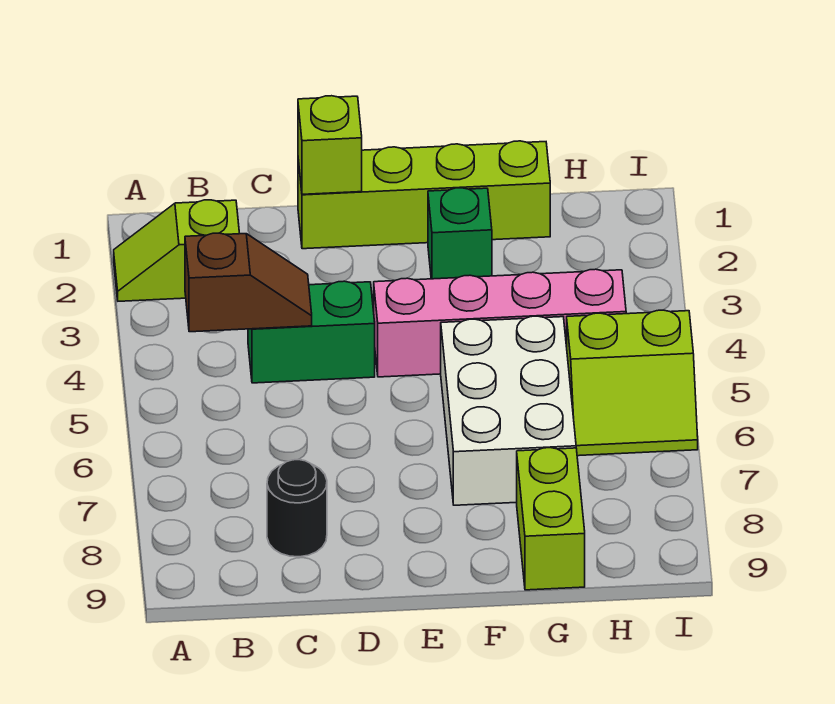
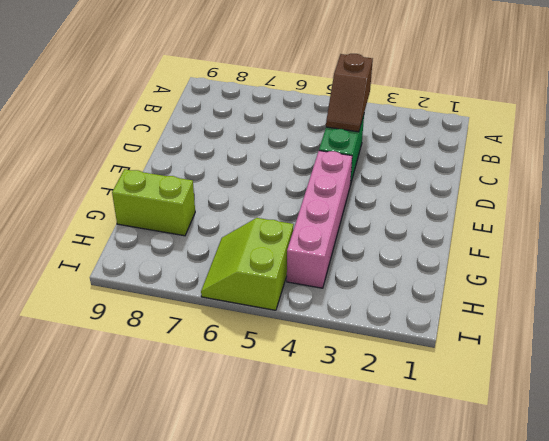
none -> lime 1x2 slope [114,200,240,301]
none -> black 1x1 round brick [267,460,327,557]

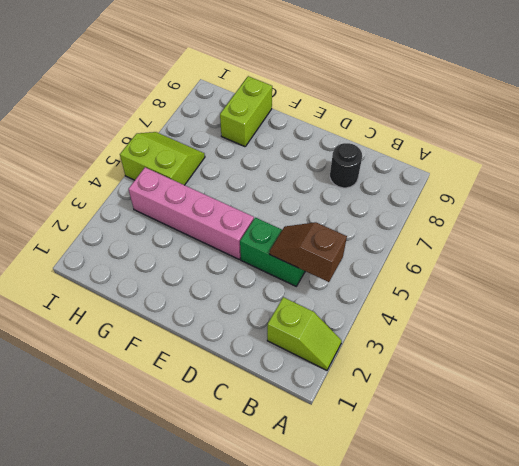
none -> lime 1x4 brick [298,141,550,249]
none -> green 1x1 brick [428,188,492,279]

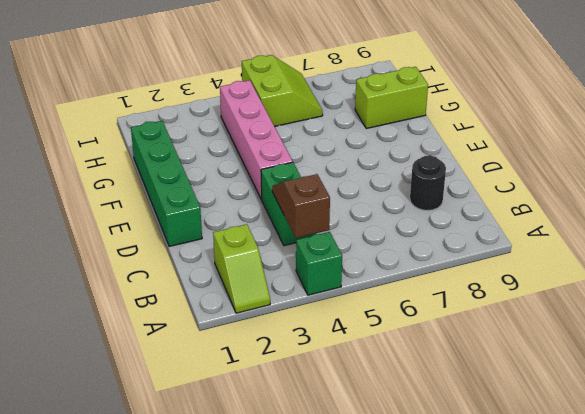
green 1x1 brick [296,232,342,295] -> green 1x1 brick moved to [428,188,492,279]
green 1x4 brick [131,121,202,247] -> lime 1x4 brick [298,141,550,249]
none -> white 2x3 brick [441,316,576,505]
none -> lime 1x1 brick [298,96,362,194]

